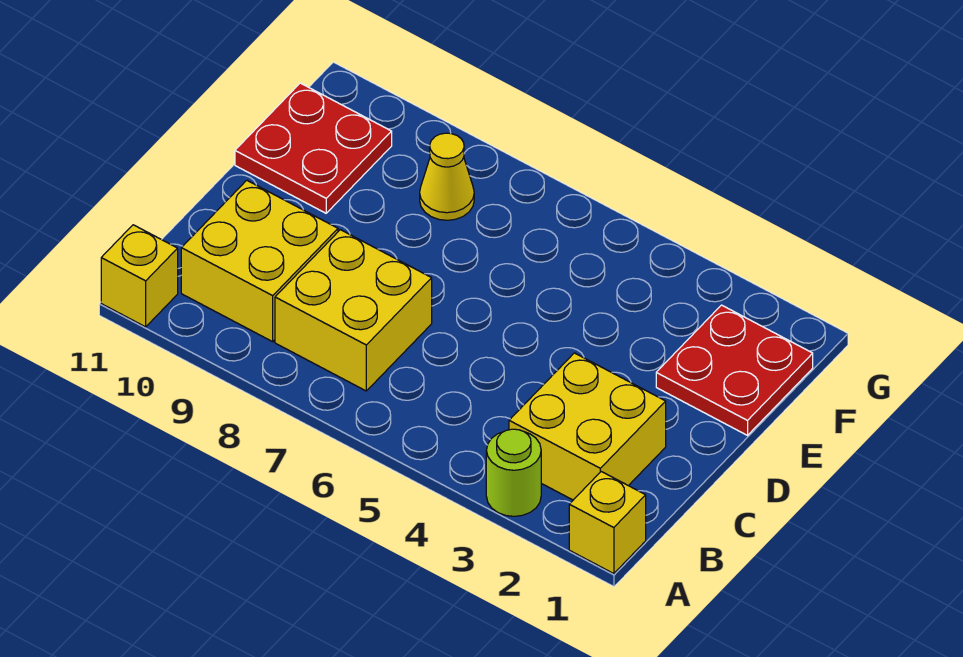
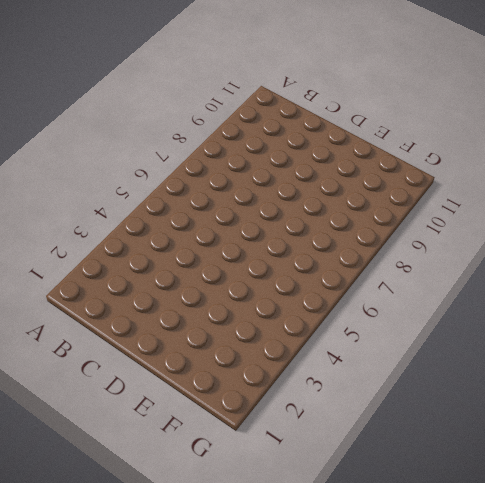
none -> yellow 1x1 brick [569,472,646,574]
none -> lime 1x1 round brick [486,429,541,516]

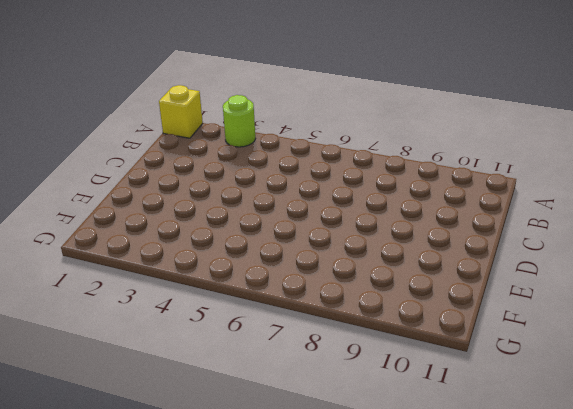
none -> yellow 1x1 brick [101,225,178,327]
none -> yellow 2x2 brick [509,353,666,500]

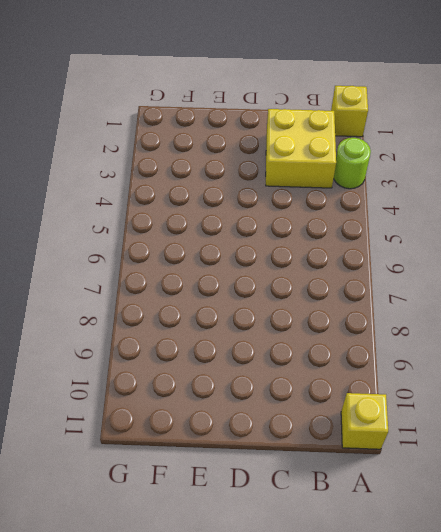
none -> yellow 2x2 brick [275,230,432,391]
none -> yellow 2x2 brick [181,180,338,342]

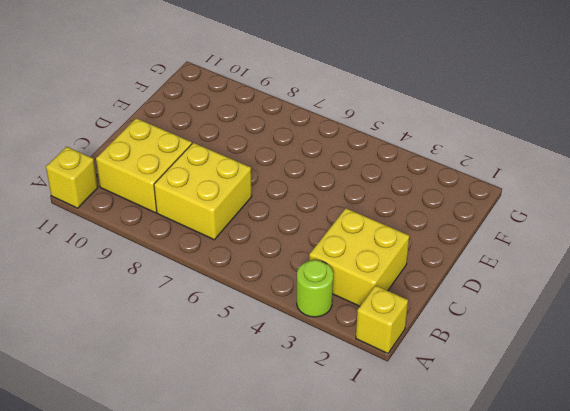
none -> red 2x2 plate [656,305,813,435]
none -> red 2x2 plate [235,83,392,213]

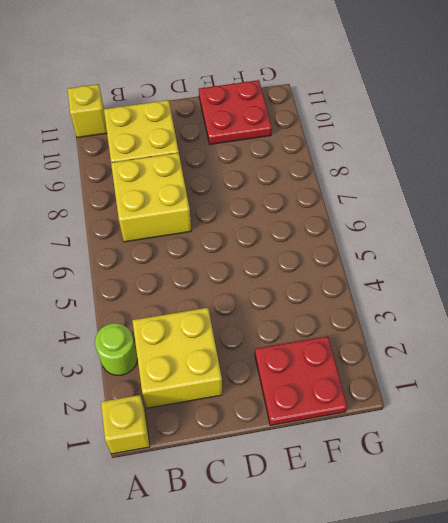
none -> yellow 1x1 cone [420,133,474,220]

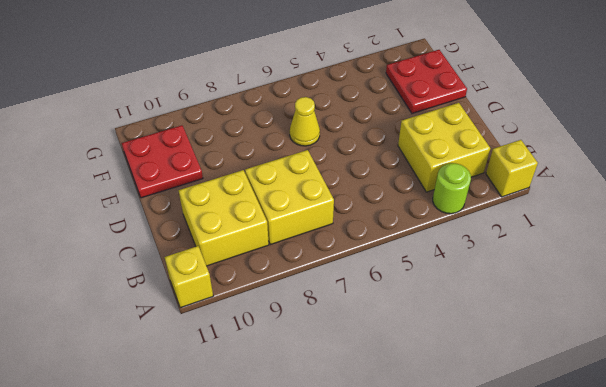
yellow 1x1 cone [290,97,320,146] -> yellow 1x1 cone moved to [420,133,474,220]

